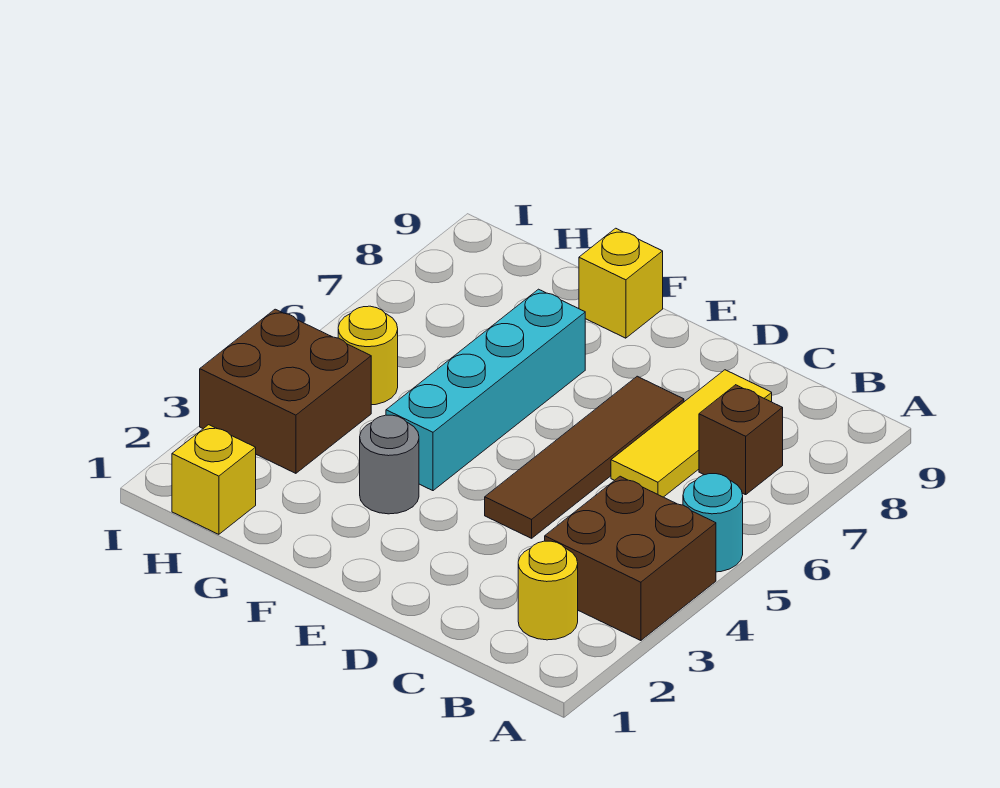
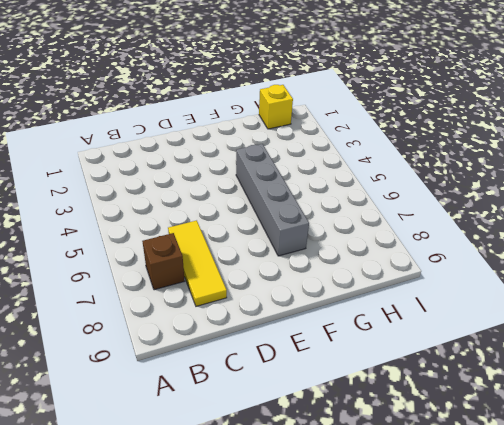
grey 1x4 brick [236,144,309,256] -> cyan 1x4 brick [386,289,585,491]
none -> brown 2x2 brick [545,476,716,641]
none -> cyan 1x1 round brick [683,474,743,572]
none -> yellow 1x1 round brick [518,541,578,640]

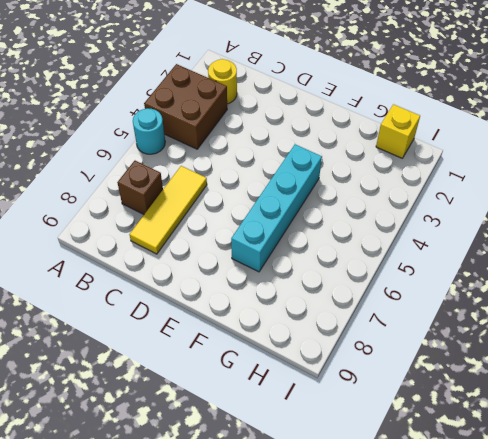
none -> brown 1x4 tile [485,376,684,538]
none -> grey 1x1 round brick [360,415,419,514]
none -> yellow 1x1 brick [579,228,663,338]

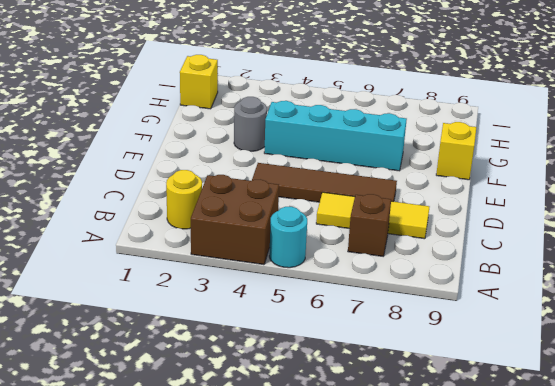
none -> brown 2x2 brick [200,309,371,473]
none -> yellow 1x1 round brick [338,306,398,405]

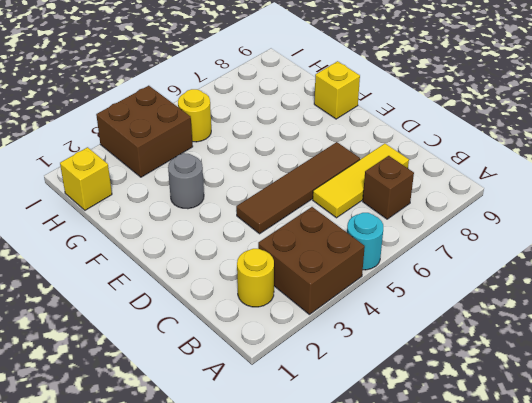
none -> cyan 1x4 brick [386,289,585,491]

